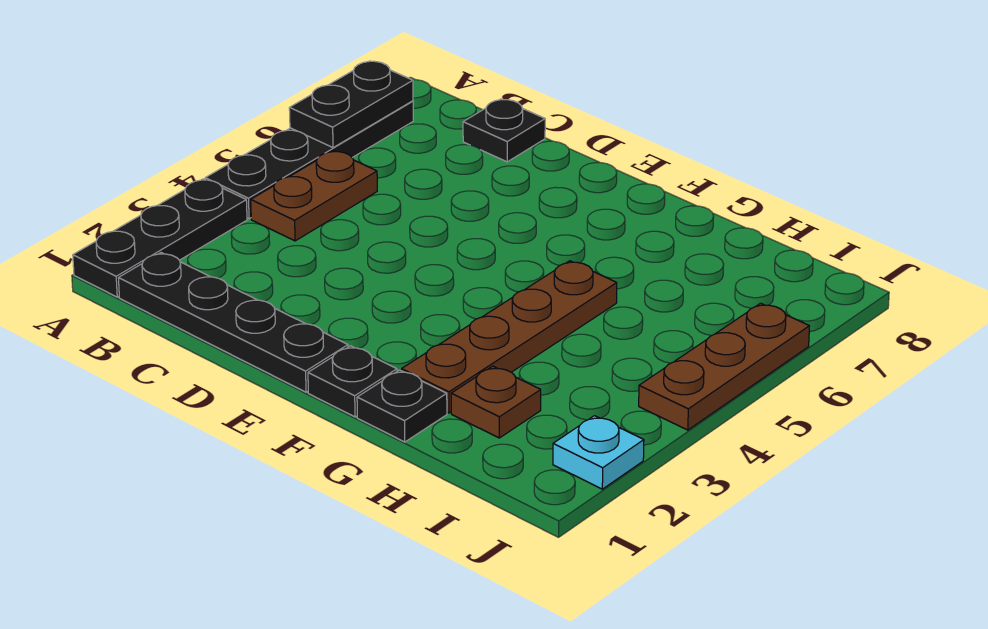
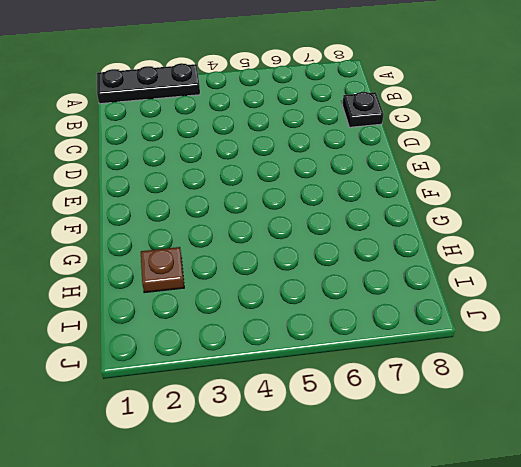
none -> black 1x4 plate [205,101,413,219]
none -> black 1x4 plate [118,253,348,392]
none -> brown 1x2 plate [251,151,377,241]

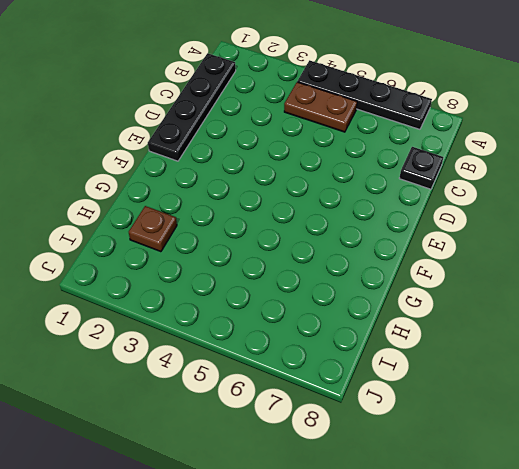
none -> black 1x3 plate [73,179,247,297]
none -> black 1x1 plate [308,346,397,417]
none -> black 1x1 plate [357,370,447,442]

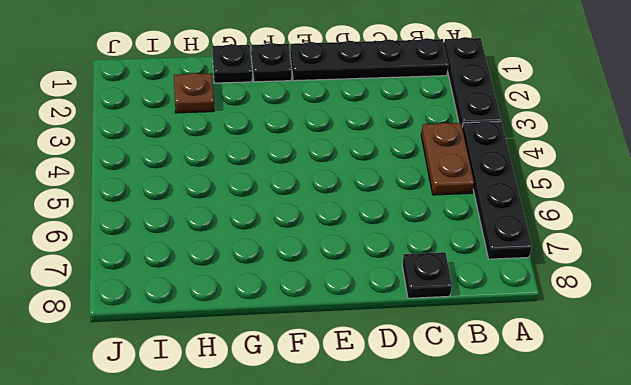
none -> brown 1x4 plate [402,261,617,413]
none -> cyan 1x1 plate [553,416,644,489]
none -> brown 1x3 plate [639,303,809,430]

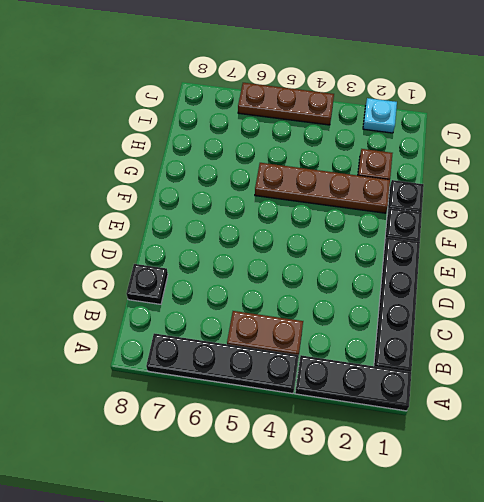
none -> black 1x2 plate [289,61,413,148]

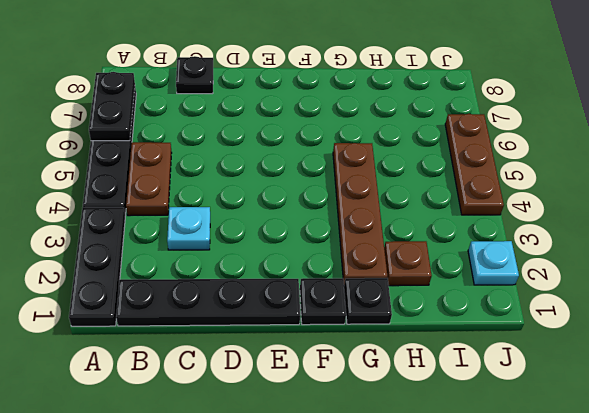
cyan 1x1 plate [167,207,210,250] -> none

